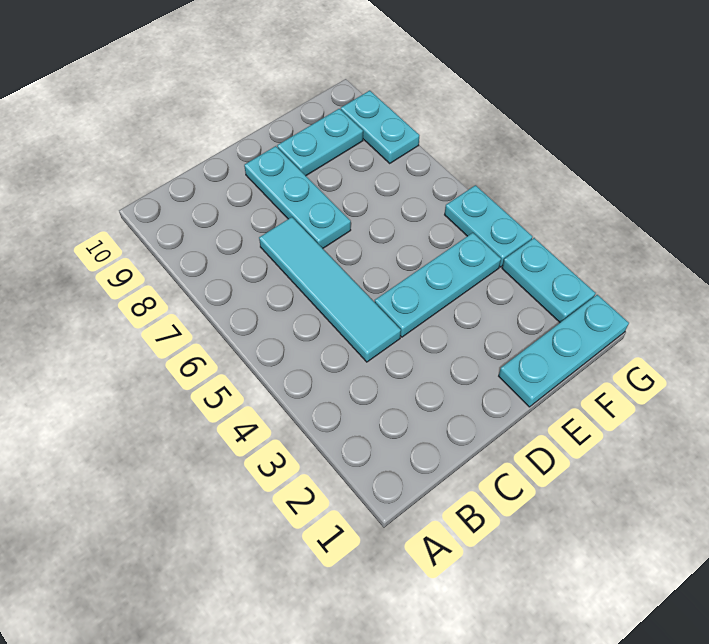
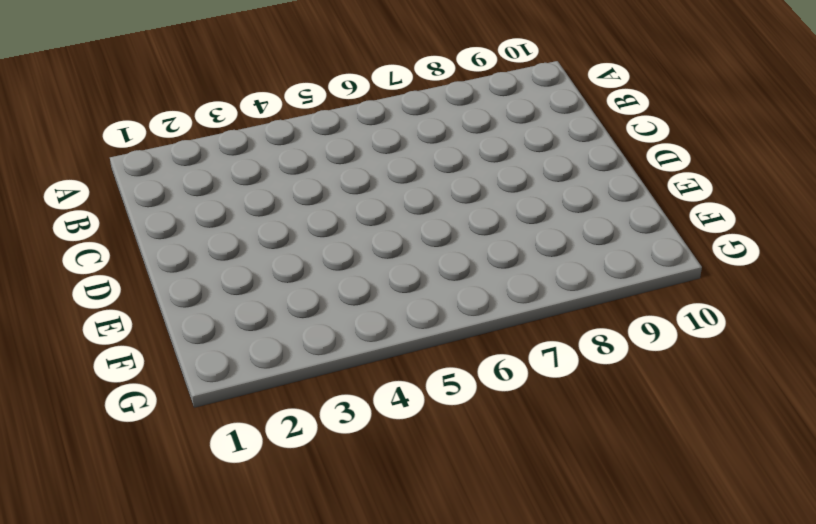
none -> cyan 1x4 tile [259,217,401,362]
none -> cyan 1x3 plate [375,233,501,337]

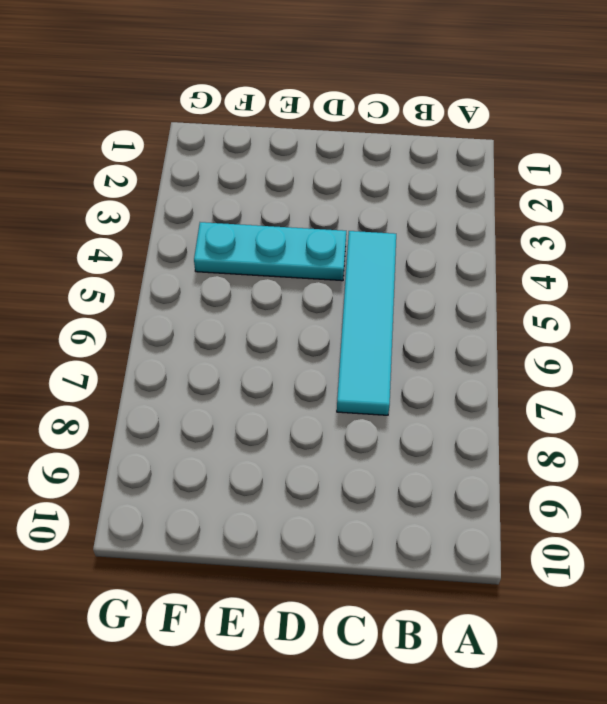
none -> cyan 1x3 plate [244,146,351,248]
none -> cyan 1x3 plate [499,295,629,407]

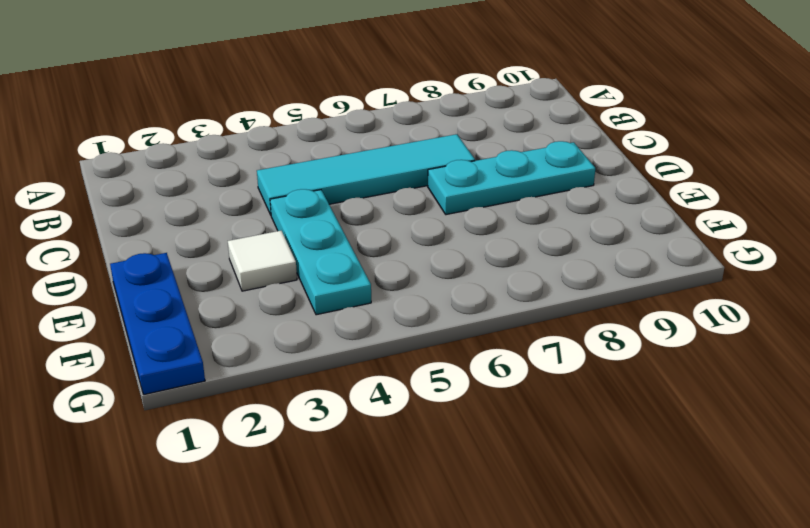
blue 1x3 plate [110,253,205,395] -> cyan 1x3 plate [499,295,629,407]
white 1x1 tile [228,231,297,291] -> none
none -> cyan 1x2 plate [277,109,363,176]
none -> cyan 1x2 plate [502,238,595,322]

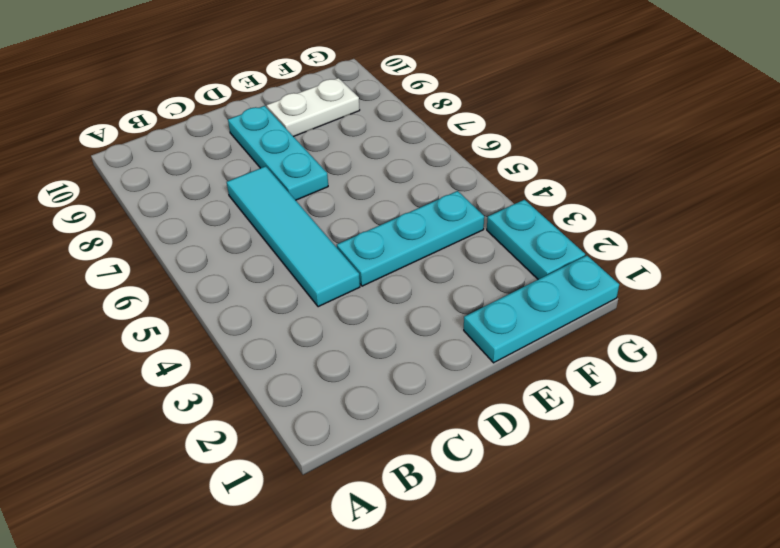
white 1x2 plate [267,78,360,137] -> cyan 1x2 plate [277,109,363,176]
none -> cyan 1x2 plate [445,185,532,267]
none -> cyan 1x2 plate [341,91,420,163]

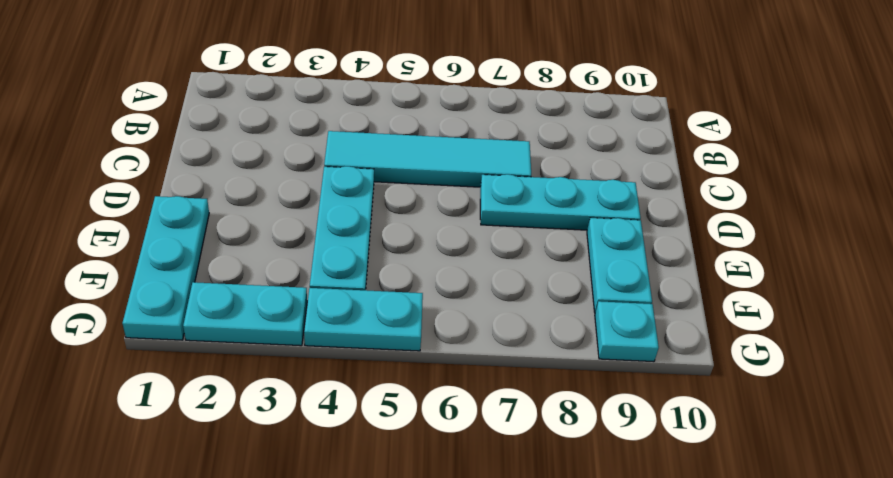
cyan 1x1 plate [595,301,659,362] -> cyan 1x2 plate [341,91,420,163]

